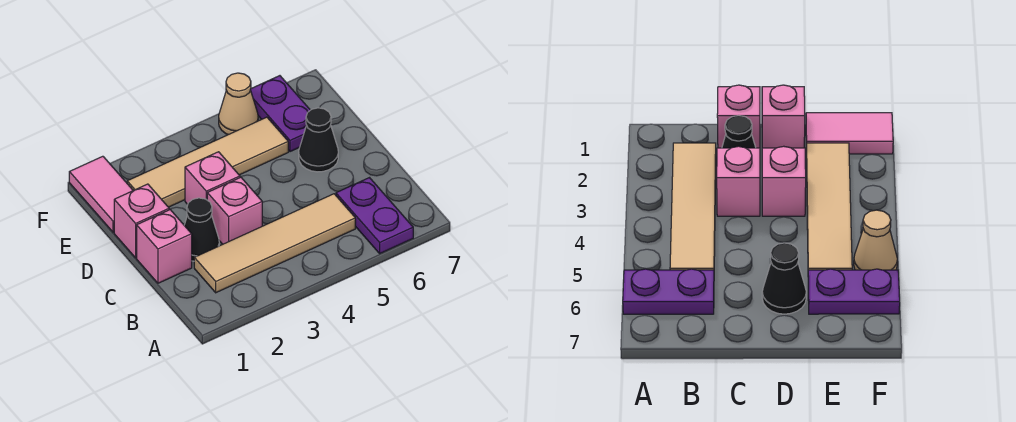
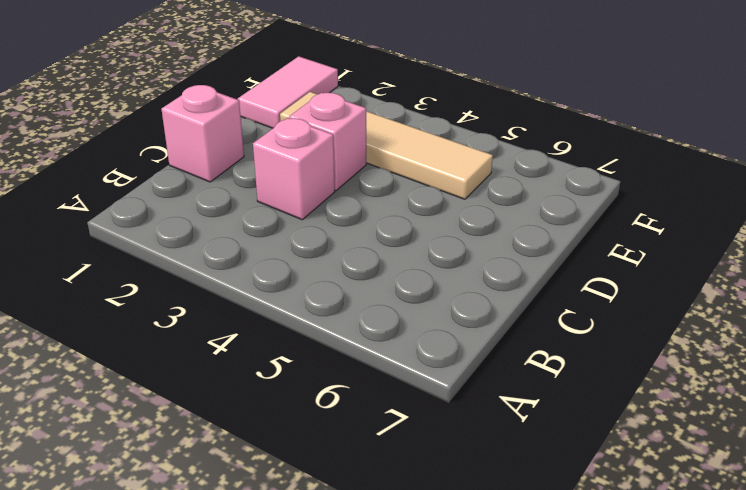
none -> purple 1x2 plate [336,178,413,253]
none -> tan 1x4 tile [194,194,355,293]
none -> black 1x1 cone [184,198,219,261]

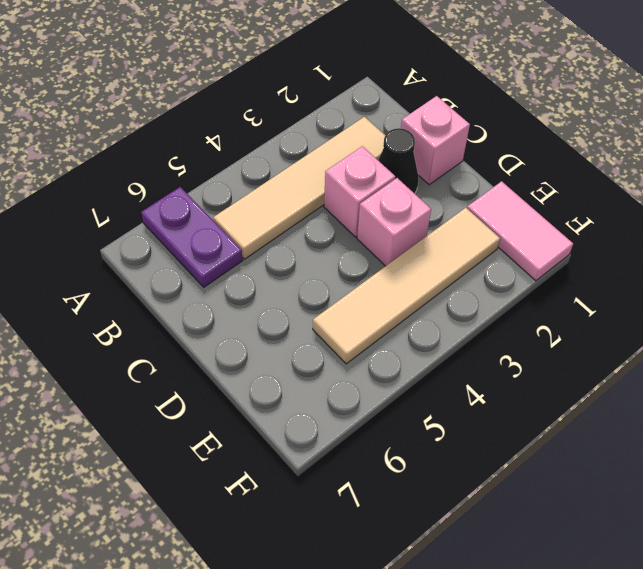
none -> pink 1x1 brick [114,184,169,258]
none -> black 1x1 cone [299,108,338,172]
none -> purple 1x2 plate [250,76,310,152]

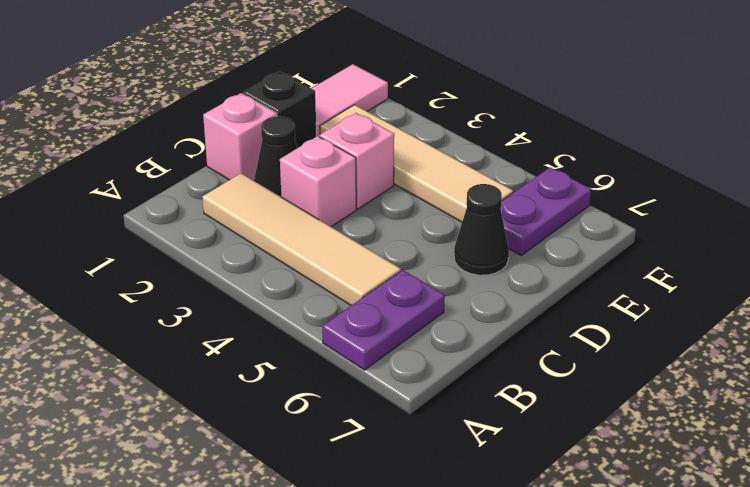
black 1x1 brick [243,71,316,148] -> pink 1x1 brick [114,184,169,258]
none -> tan 1x1 cone [219,73,258,135]

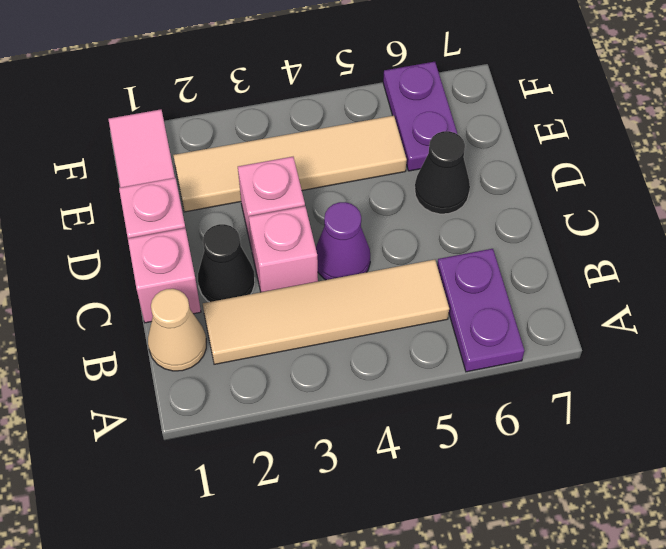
tan 1x1 cone [148,289,206,371] -> tan 1x1 cone moved to [219,73,258,135]
purple 1x1 cone [316,202,370,280] -> none

